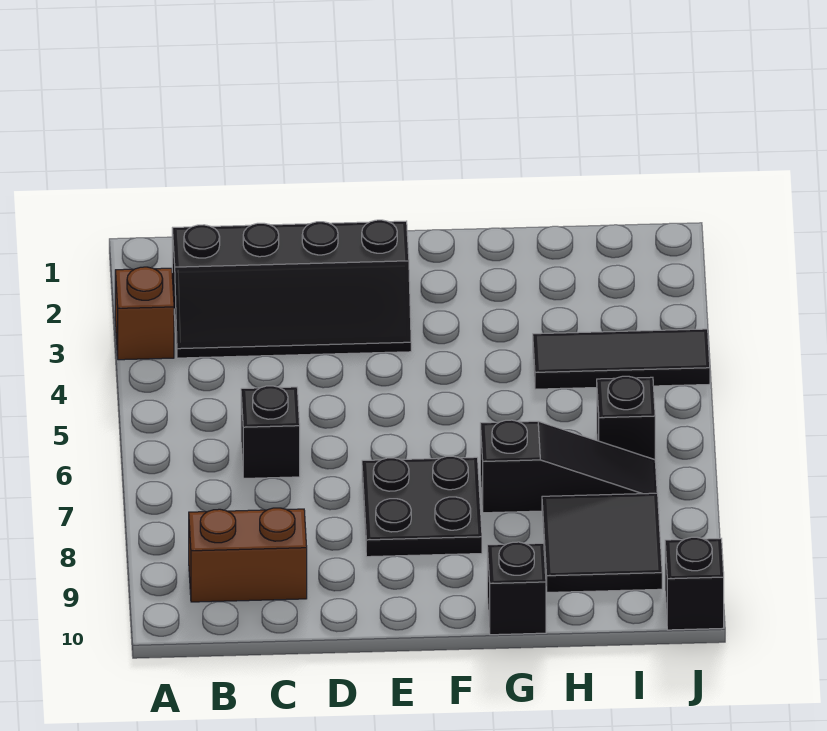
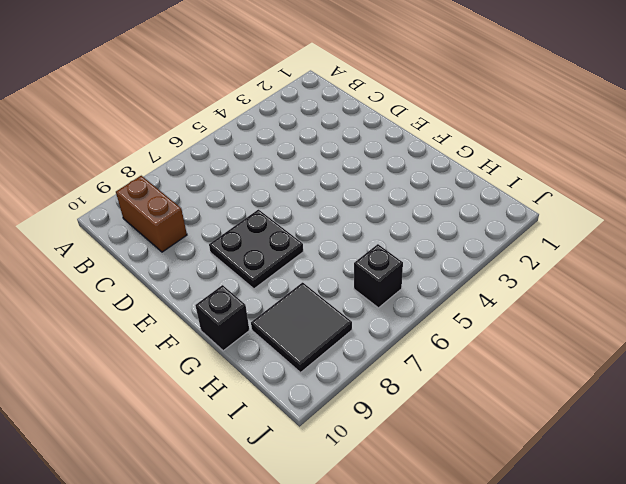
none -> brown 1x1 brick [115,267,174,360]
none -> black 2x4 slope [172,220,411,358]

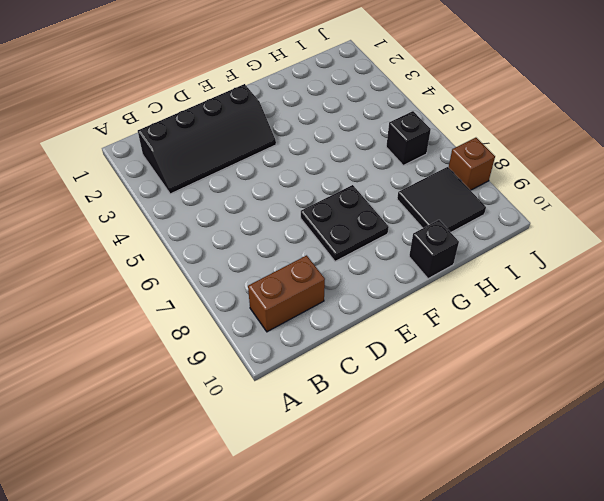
brown 1x1 brick [448,138,495,190] -> brown 1x1 brick moved to [115,267,174,360]
none -> black 1x1 brick [241,386,300,478]
none -> black 1x3 slope [480,420,657,513]

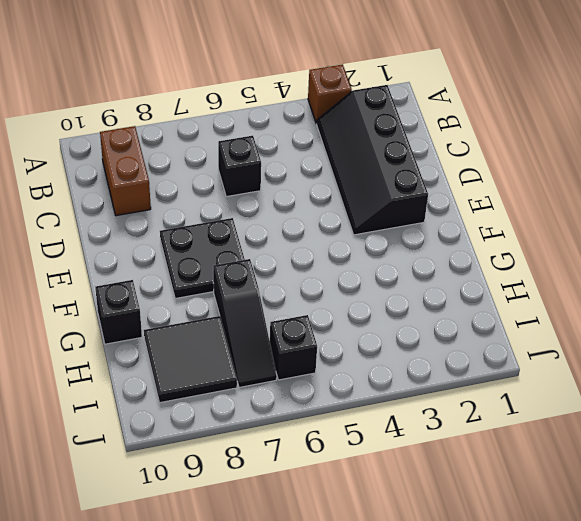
none -> black 1x3 tile [533,329,710,389]
none -> black 1x1 brick [665,537,724,630]

